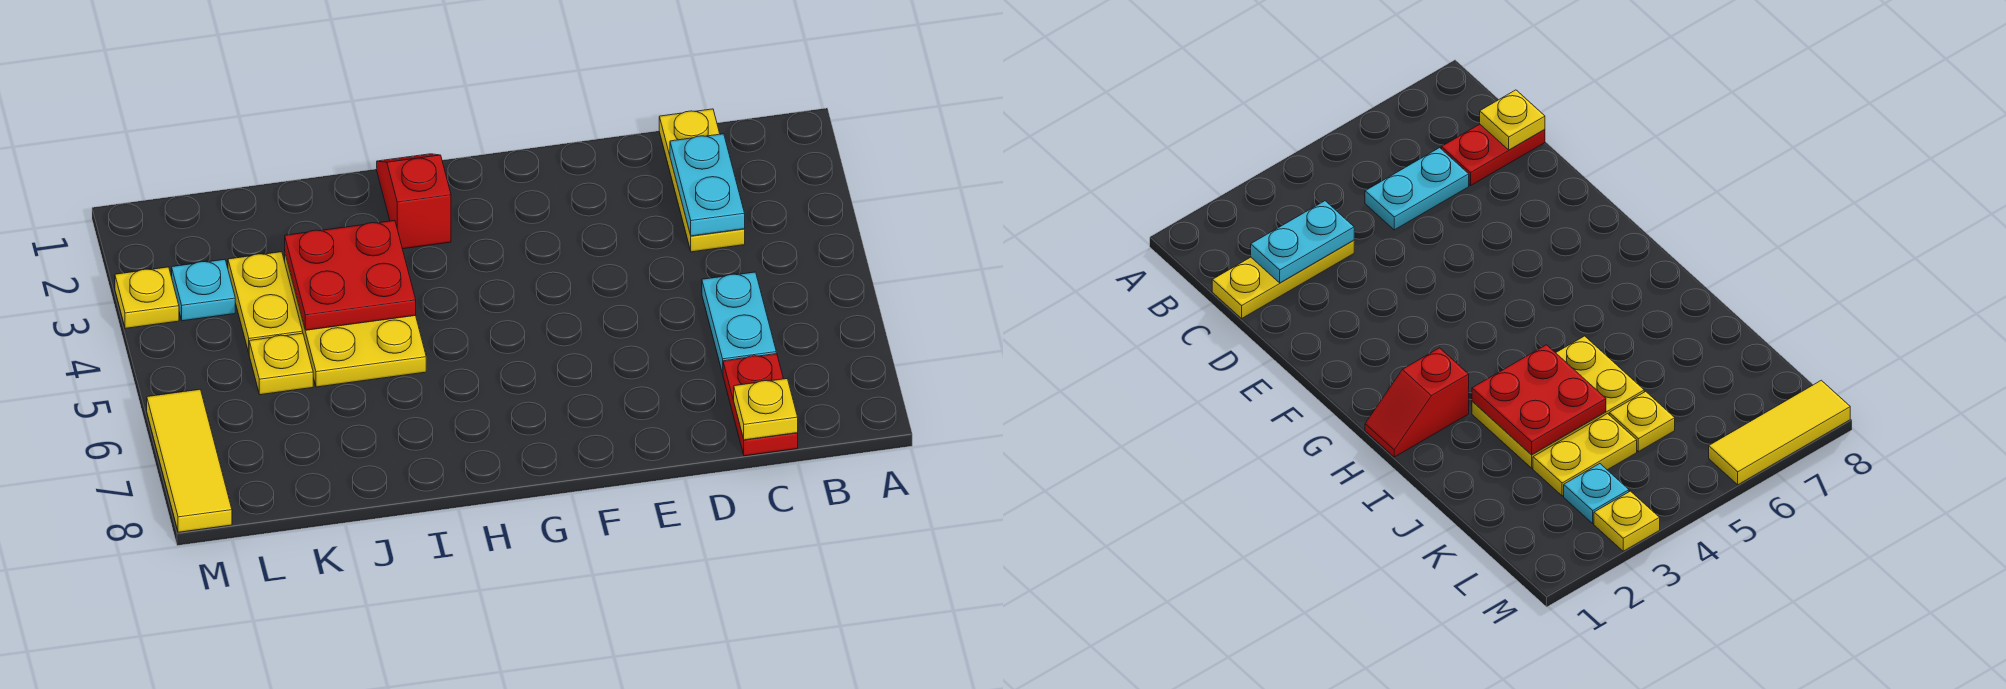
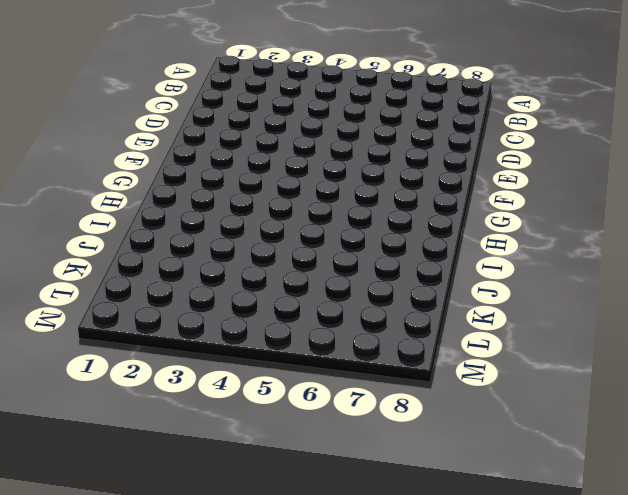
none -> yellow 1x3 plate [659,109,745,252]
none -> cyan 1x2 plate [702,272,776,374]
none -> red 1x2 plate [723,354,798,456]

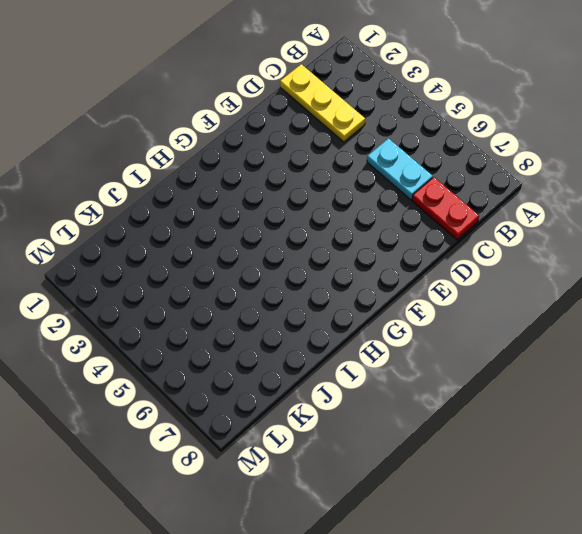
none -> red 1x2 slope [377,154,451,249]
none -> yellow 2x3 plate [285,254,426,387]
none -> yellow 1x2 plate [228,252,303,353]

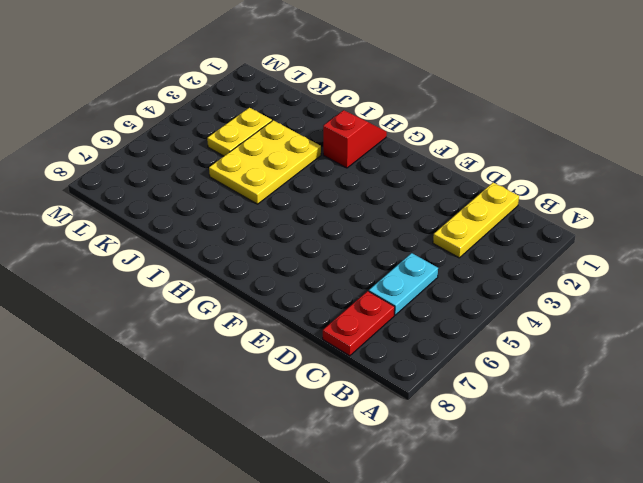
none -> yellow 1x1 plate [249,333,313,395]
none -> cyan 1x1 plate [172,259,235,321]
none -> yellow 1x1 plate [115,267,179,329]

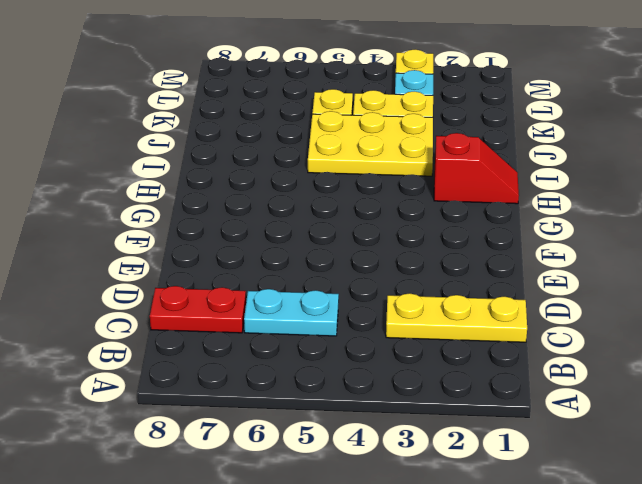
none -> yellow 1x3 tile [147,389,232,532]
none -> cyan 1x2 plate [670,134,745,236]
none -> yellow 1x1 plate [734,379,798,440]

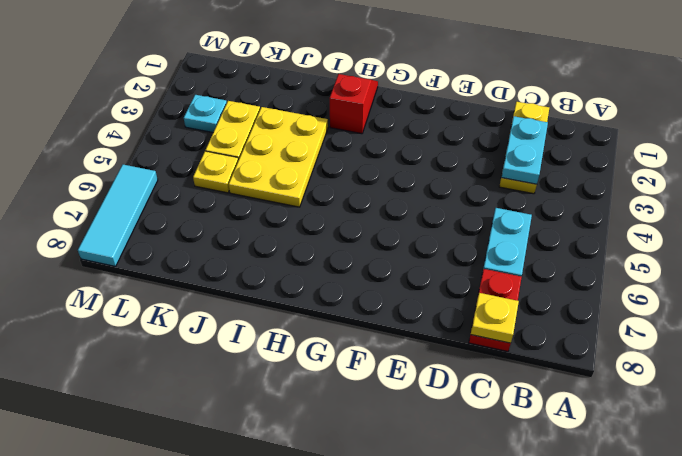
cyan 1x3 tile [78,165,158,266] -> yellow 1x3 tile [147,389,232,532]
none -> yellow 1x1 plate [115,267,179,329]
none -> red 2x2 plate [285,221,416,330]

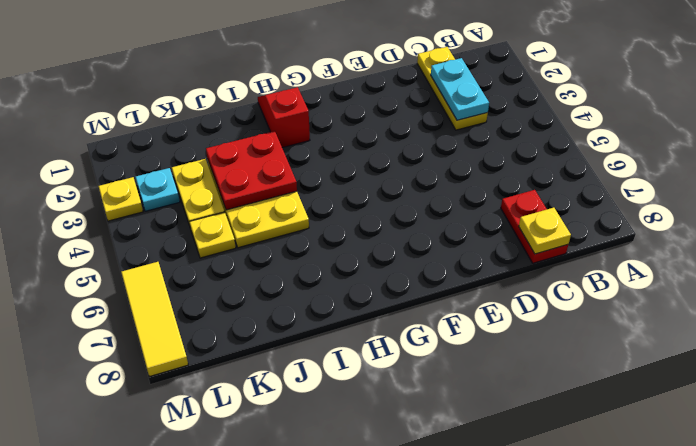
none -> cyan 1x2 plate [702,272,776,374]

